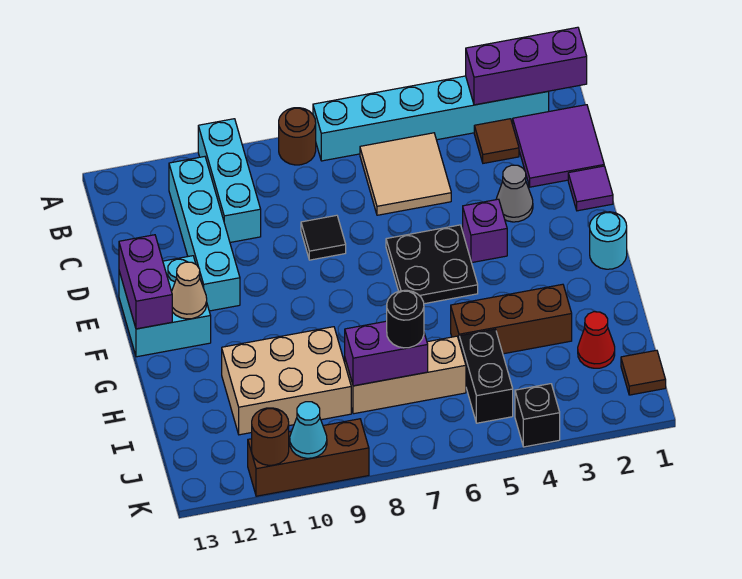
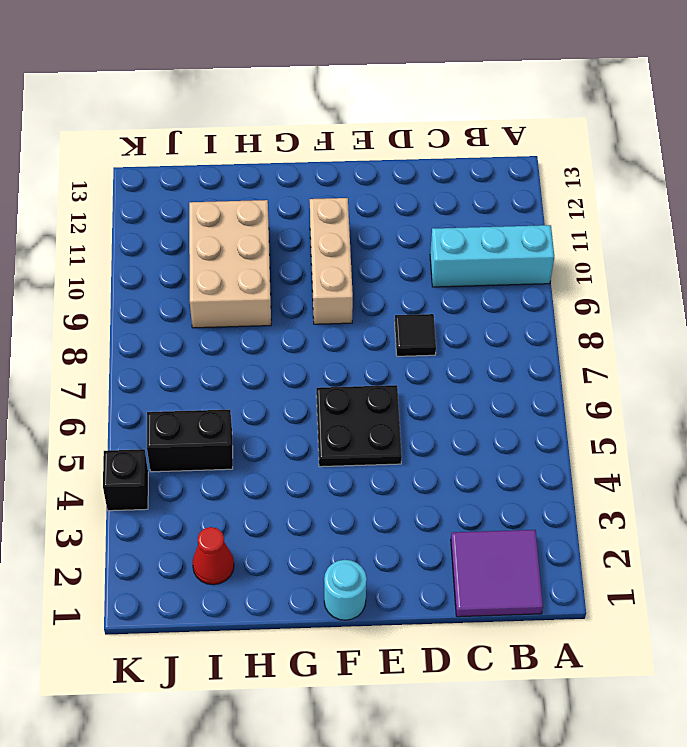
tan 1x3 brick [310,198,353,324] -> tan 1x3 brick moved to [345,336,466,414]
none -> cyan 1x6 brick [313,76,549,161]
none -> brown 1x1 round brick [279,108,316,165]
none -> brown 1x1 tile [474,119,519,163]

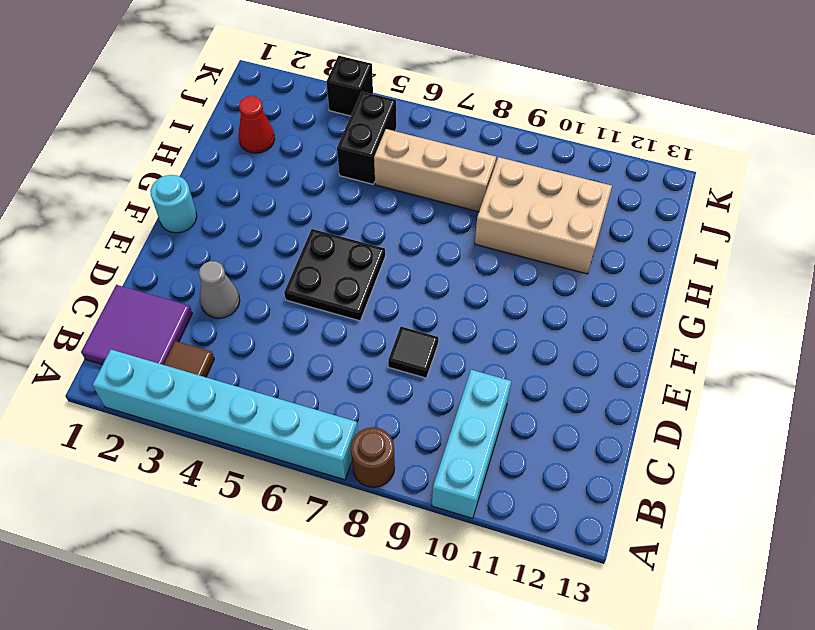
none -> tan 2x2 tile [360,133,451,215]
none -> cyan 1x4 brick [169,157,240,311]
none -> purple 1x1 tile [568,166,613,211]

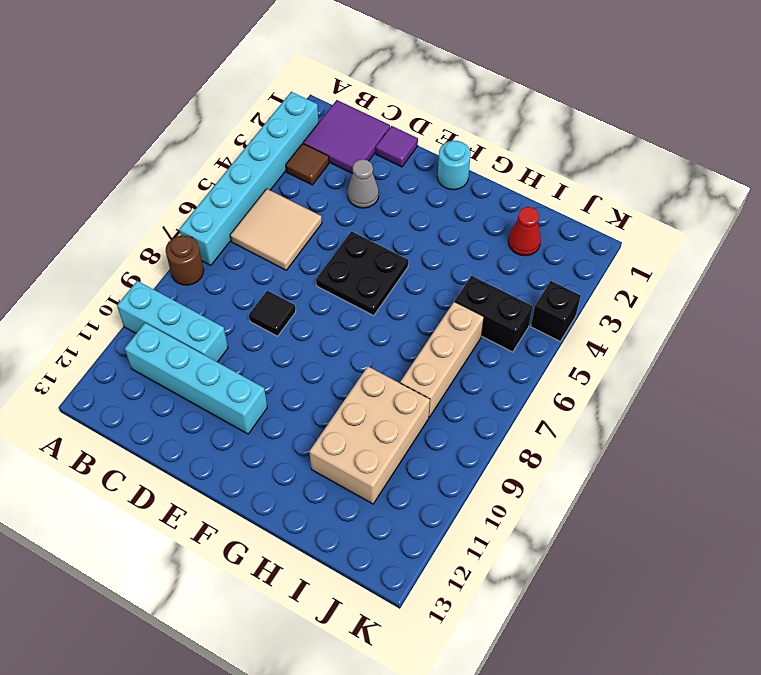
none -> purple 1x1 brick [463,199,507,263]
none -> cyan 2x2 brick [119,256,211,357]
none -> brown 1x3 brick [451,284,572,354]

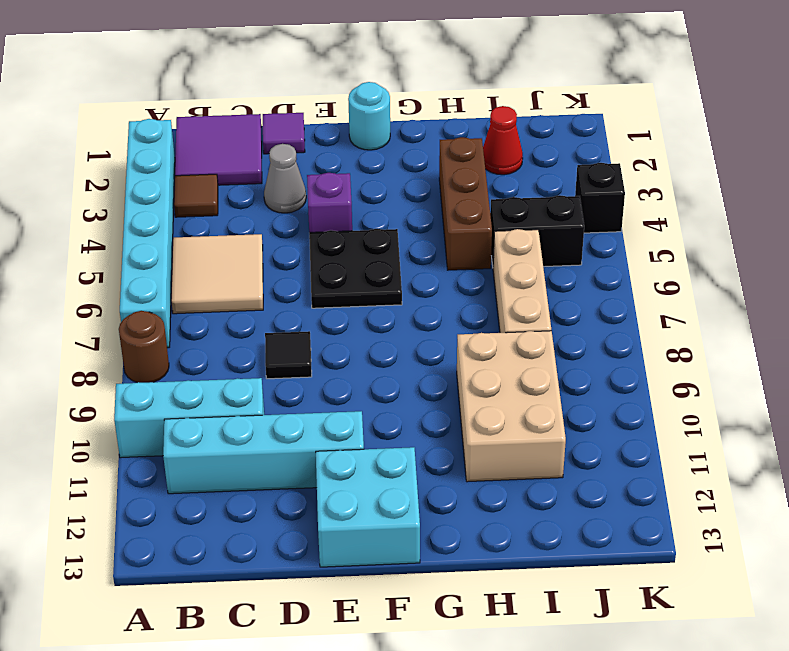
none -> brown 1x1 tile [621,350,666,395]
none -> brown 1x3 brick [248,419,369,496]
none -> purple 1x3 brick [466,27,587,105]

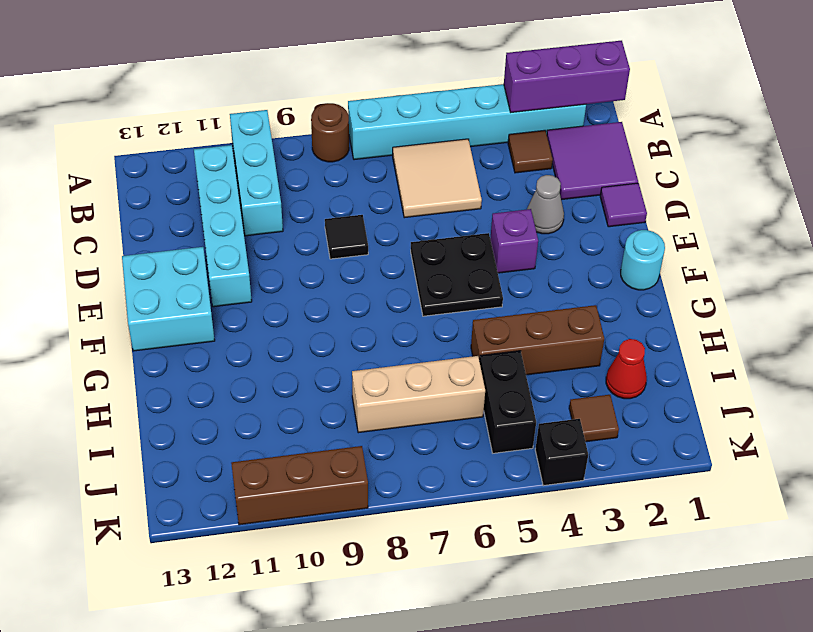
brown 1x1 tile [569,395,619,442] -> brown 1x1 tile moved to [621,350,666,395]
none -> tan 2x3 brick [222,327,351,435]
none -> purple 1x2 brick [119,235,172,329]
none -> tan 1x1 cone [172,262,207,319]

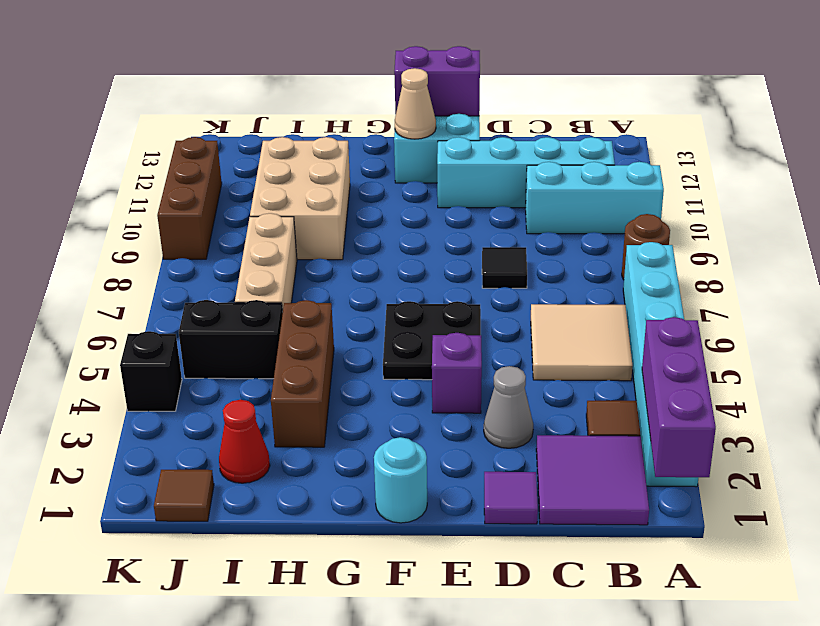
none -> purple 1x2 brick [345,321,428,386]
none -> cyan 1x1 cone [290,402,327,458]
none -> brown 1x1 round brick [252,408,289,465]

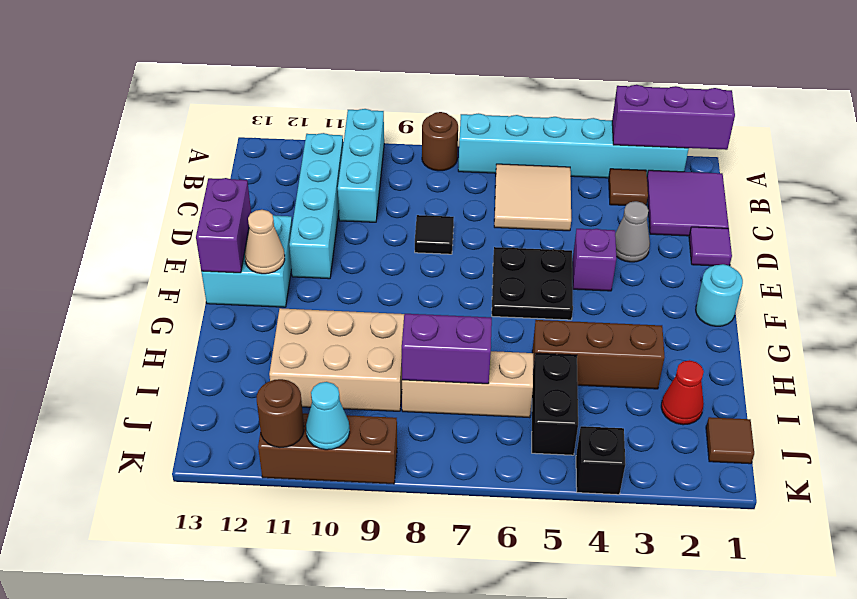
none -> black 1x1 round brick [387,290,424,348]

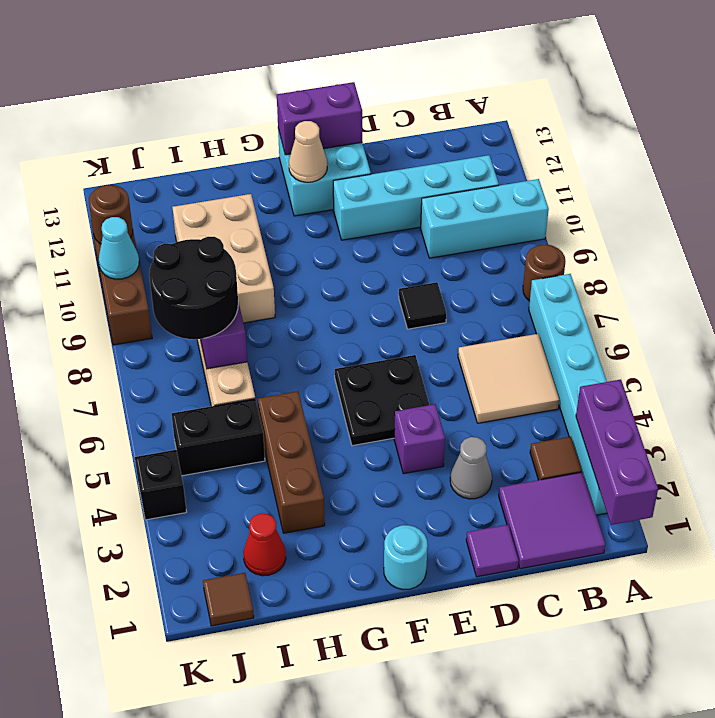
black 2x2 round brick [149,237,238,339] -> black 1x1 round brick [387,290,424,348]

